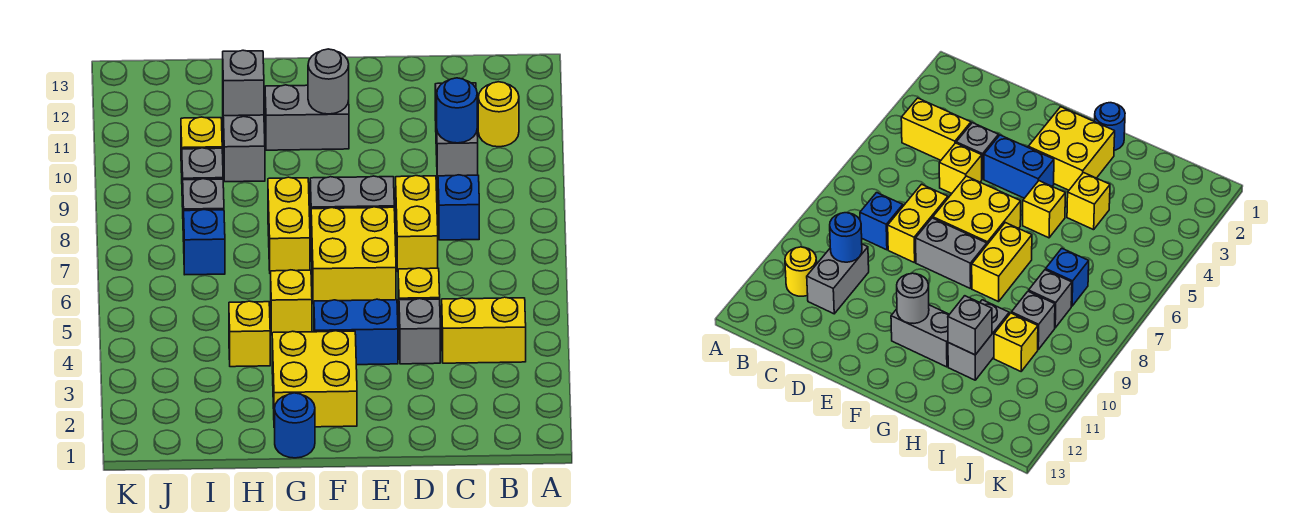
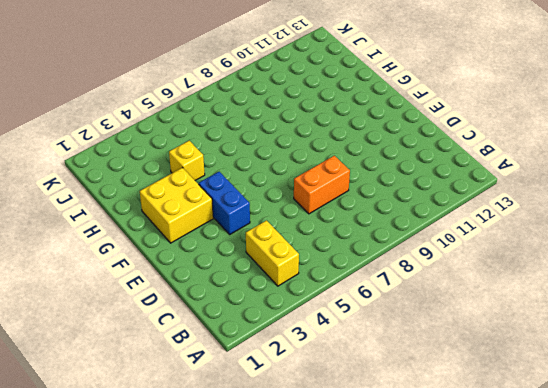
orange 1x2 brick [294,156,350,214] -> yellow 1x2 brick [396,176,438,271]
none -> yellow 1x1 round brick [478,82,519,147]
none -> blue 1x1 brick [438,175,479,240]
none -> grey 1x2 brick [435,83,478,178]

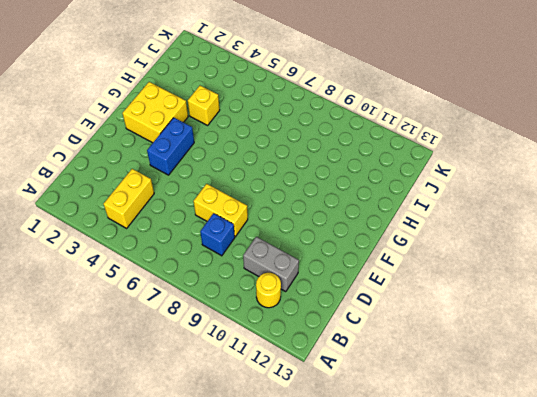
none -> grey 1x1 brick [399,299,440,364]
none -> yellow 1x1 brick [398,268,440,313]
none -> yellow 2x2 brick [311,207,396,304]

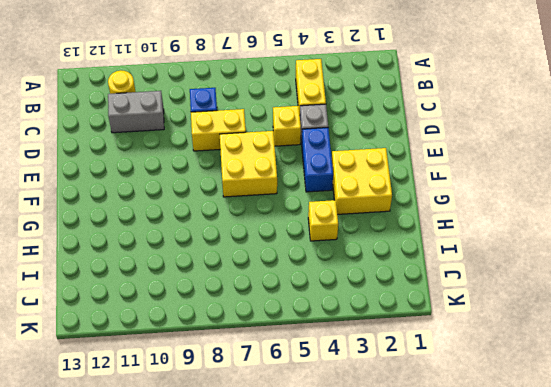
none -> grey 1x2 brick [310,176,394,216]
none -> grey 1x2 brick [265,85,349,150]
none -> blue 1x1 round brick [275,393,315,458]

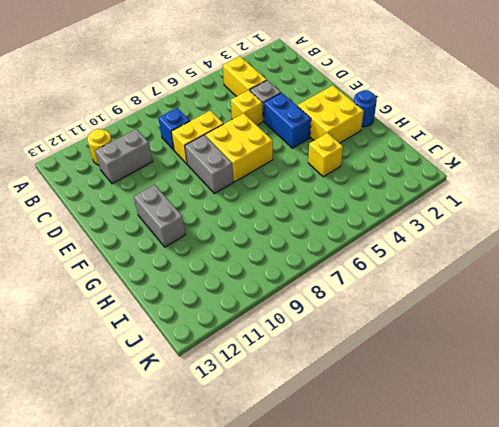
none -> yellow 1x1 brick [271,270,312,335]
none -> yellow 1x2 brick [268,177,310,274]
none -> grey 1x2 brick [223,115,265,182]

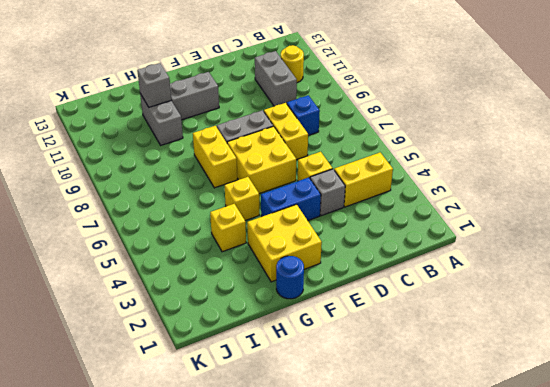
none -> blue 1x1 brick [184,210,225,275]
none -> grey 1x1 brick [183,179,224,241]
none -> grey 1x1 brick [182,148,223,207]

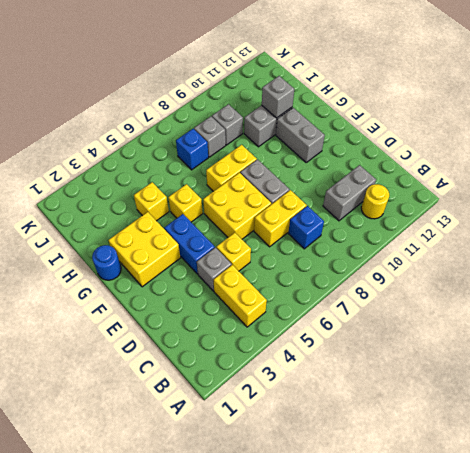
none -> yellow 1x1 brick [181,117,222,172]
none -> blue 1x1 round brick [437,78,477,143]
none -> grey 1x1 round brick [308,49,349,114]

